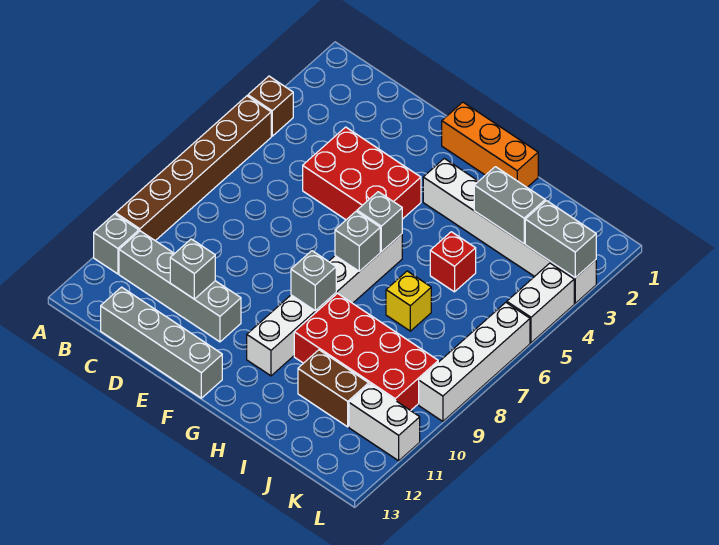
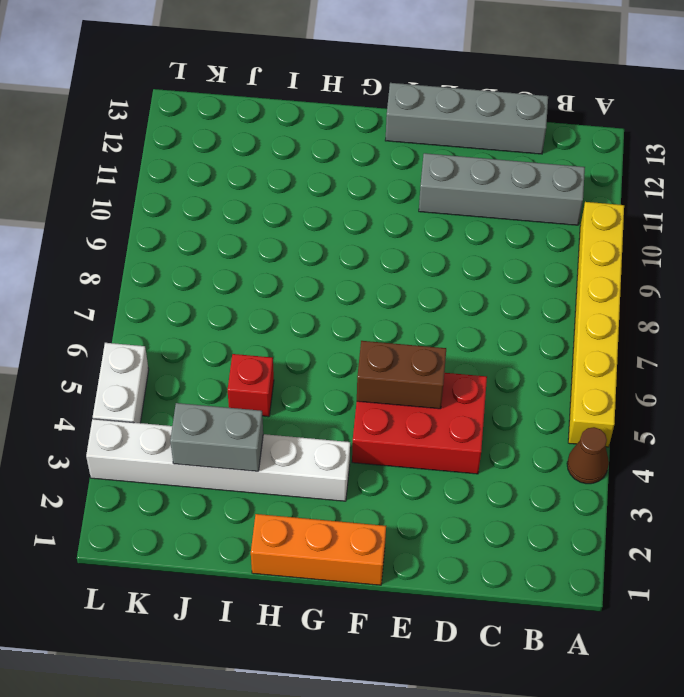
brown 1x1 cone [567,427,609,484] -> brown 1x1 brick [248,76,293,136]
yellow 1x6 brick [568,202,624,447] -> brown 1x6 brick [116,96,271,241]
brown 1x2 brick [357,341,446,409] -> brown 1x2 brick moved to [298,350,369,427]
none -> grey 1x1 brick [94,214,139,274]
none -> white 1x6 brick [247,234,402,376]
none -> red 2x4 brick [294,294,438,411]

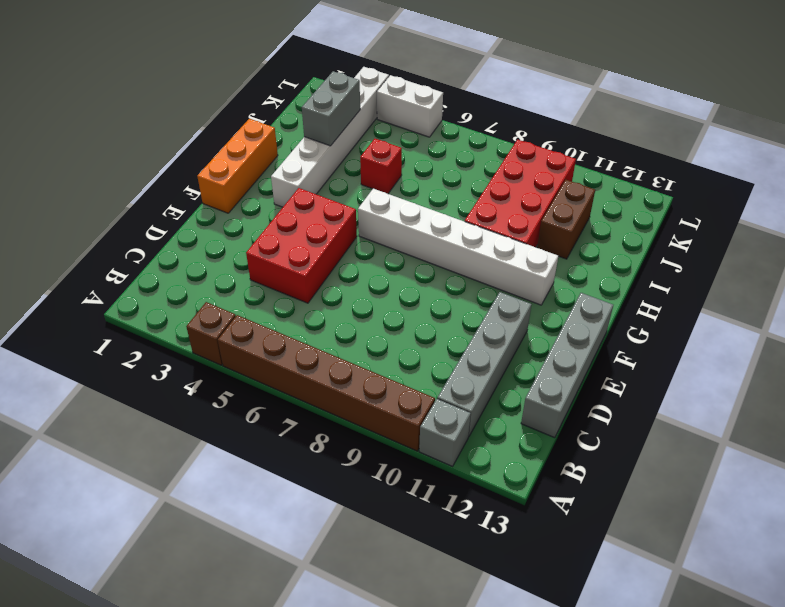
none -> yellow 1x1 brick [386,271,431,331]
none -> white 1x2 brick [349,384,420,461]
none -> white 1x4 brick [419,302,530,421]

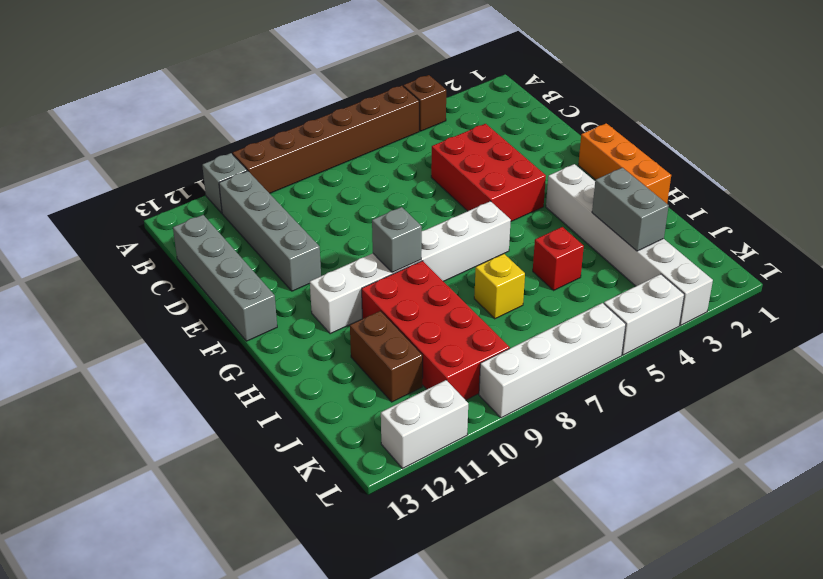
white 1x2 brick [381,380,468,468] -> white 1x2 brick turned to [349,384,420,461]
none -> grey 1x1 brick [170,239,215,299]
none -> grey 1x1 brick [357,192,402,252]
none -> grey 1x1 brick [335,211,380,271]

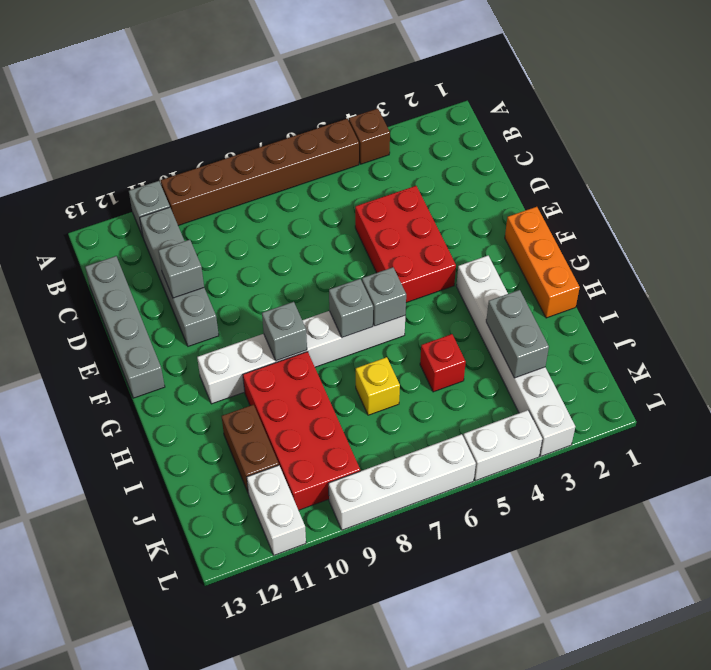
none -> grey 1x2 brick [525,201,596,278]

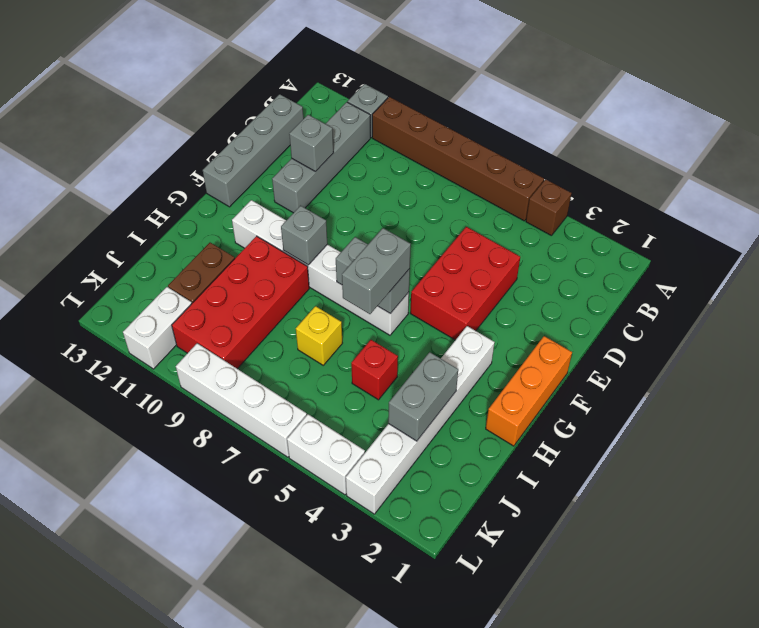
grey 1x2 brick [342,228,411,314] -> grey 1x2 brick moved to [525,201,596,278]

